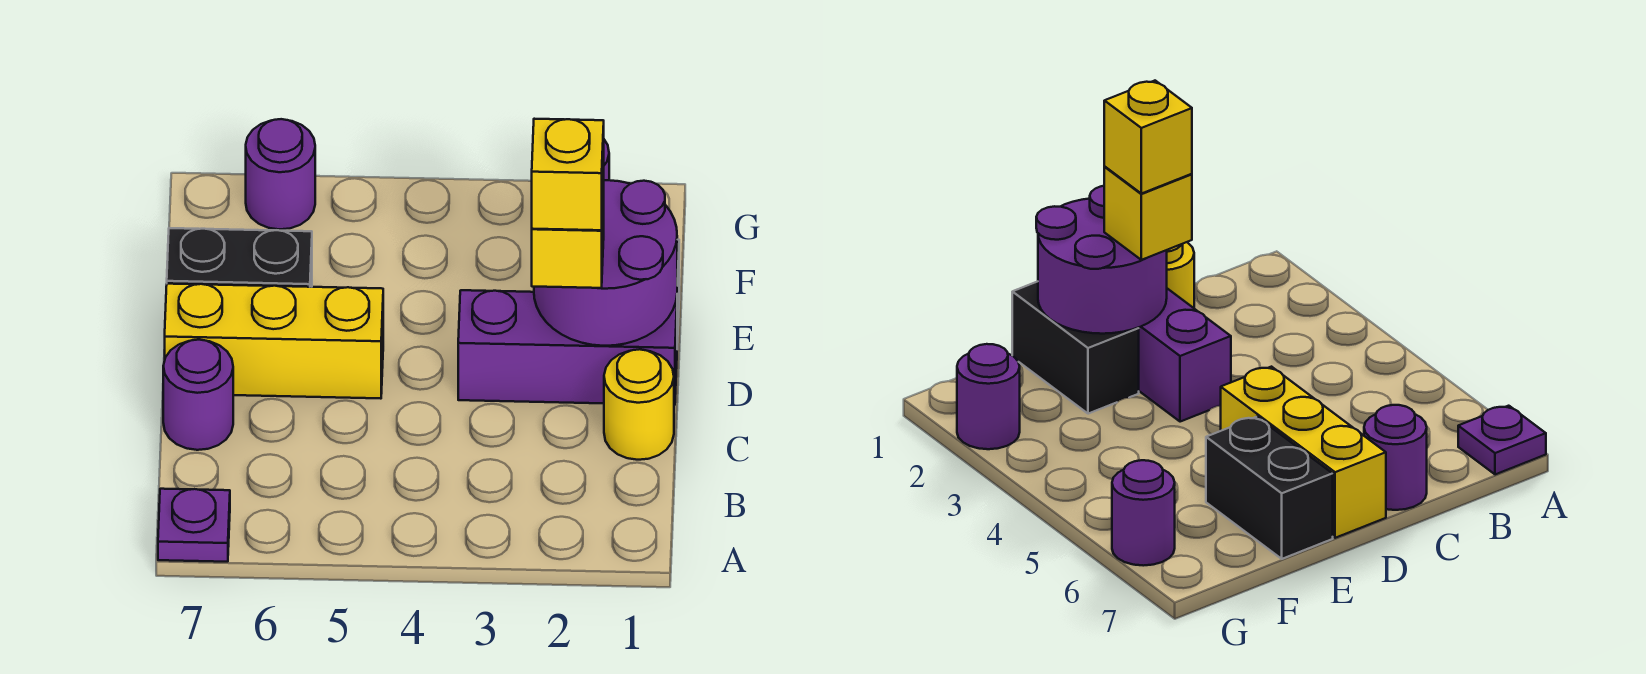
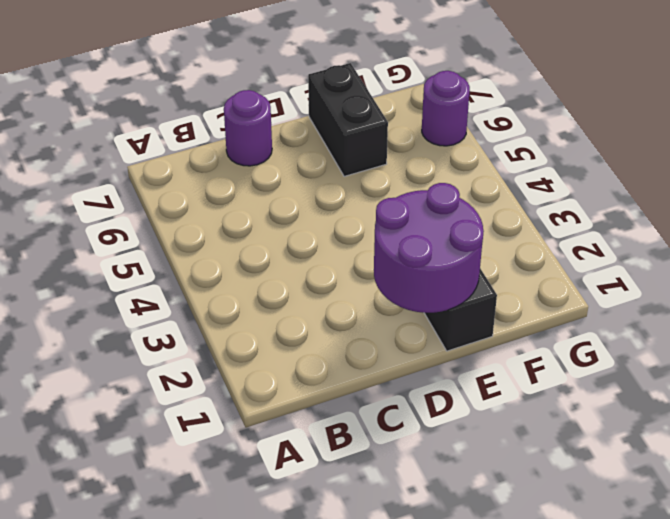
none -> purple 1x1 plate [158,489,230,562]
none -> yellow 1x1 round brick [604,349,674,460]
none -> purple 1x3 brick [458,290,677,405]

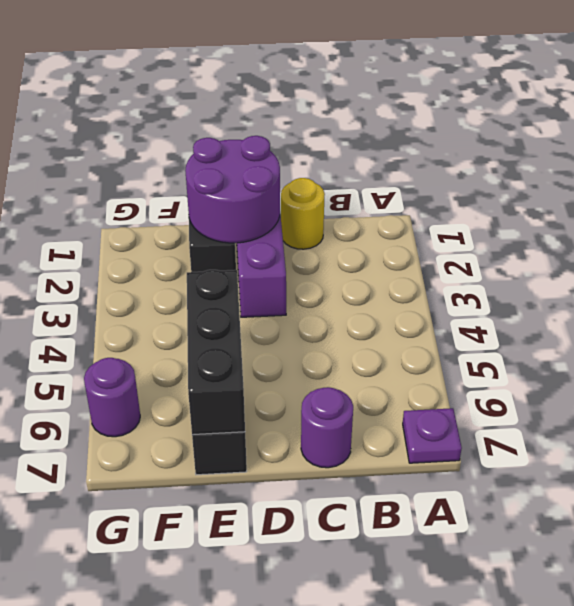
black 1x3 brick [187,270,245,435] -> none
none -> yellow 1x3 brick [165,284,383,399]
none -> purple 1x1 round brick [957,344,1020,449]
none -> yellow 1x1 brick [532,184,604,288]

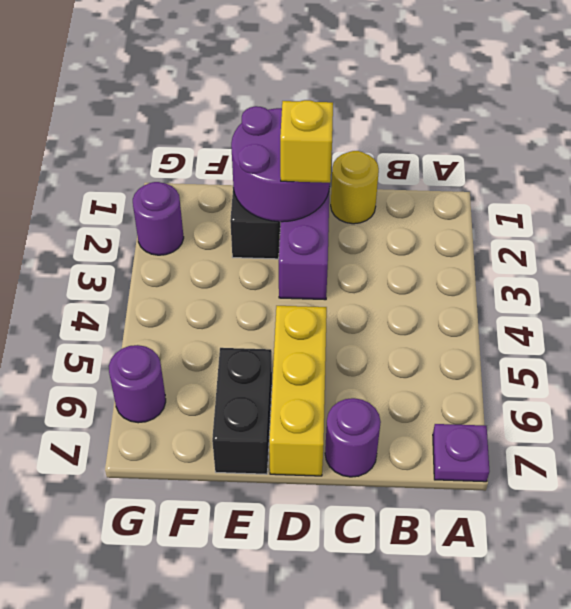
none -> yellow 1x1 brick [532,119,604,230]

